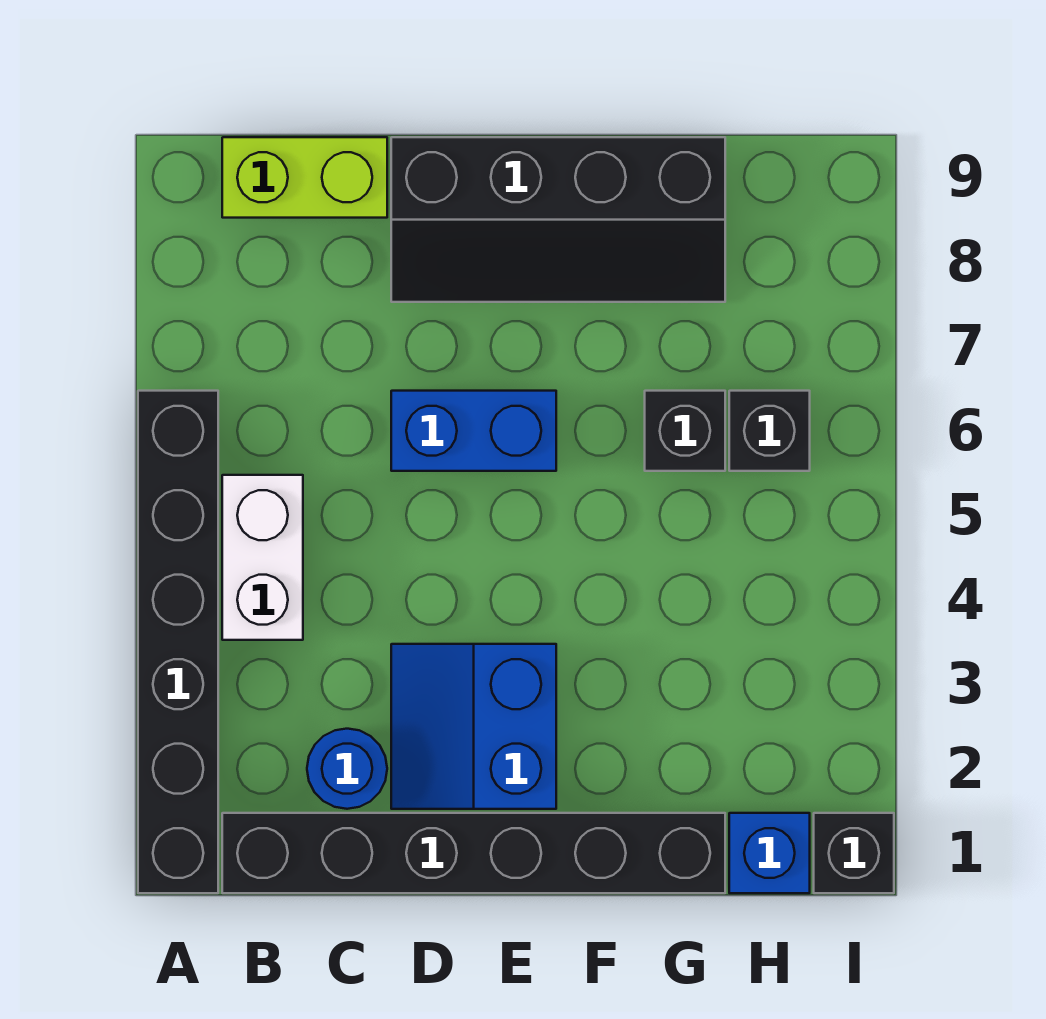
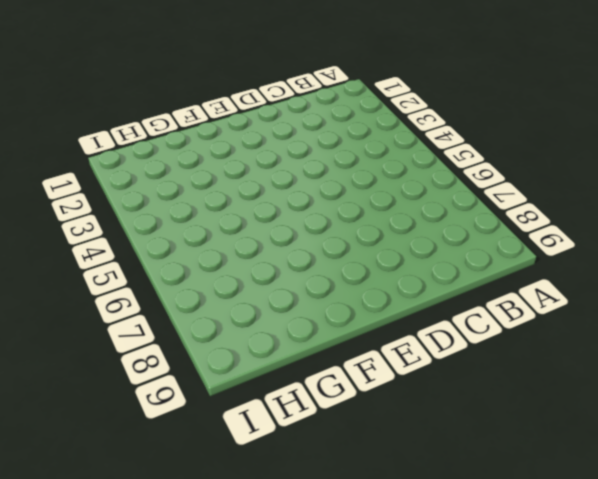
none -> black 1x6 brick [138,391,218,893]
none -> black 1x6 brick [222,813,725,893]
none -> white 1x2 brick [222,475,303,640]

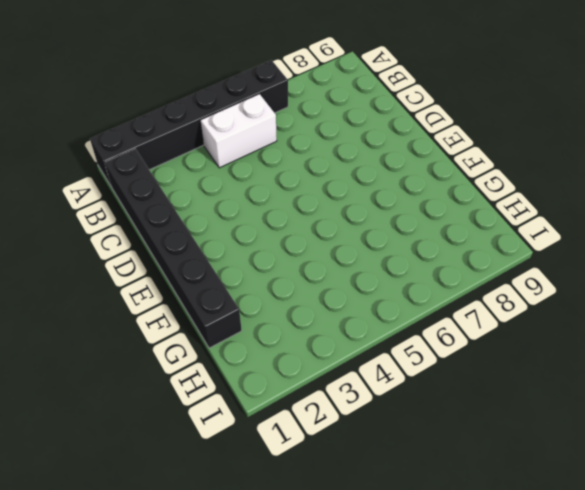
none -> lime 1x2 brick [222,137,387,218]
none -> blue 1x1 round brick [307,729,387,809]
none -> blue 2x2 slope [391,644,556,809]

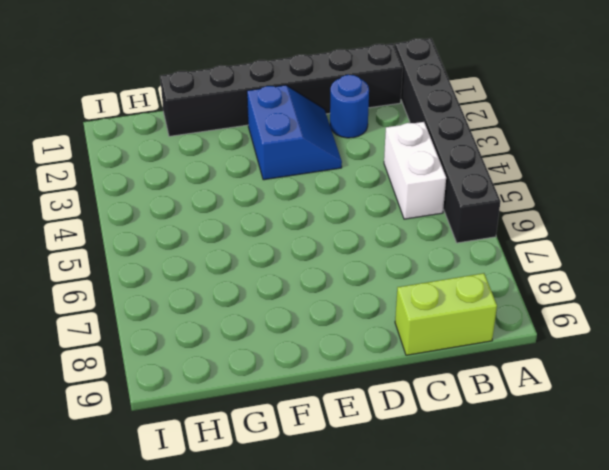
none -> blue 1x2 brick [391,391,556,471]
none -> black 2x4 slope [391,137,725,302]
none -> black 1x1 brick [645,391,725,471]

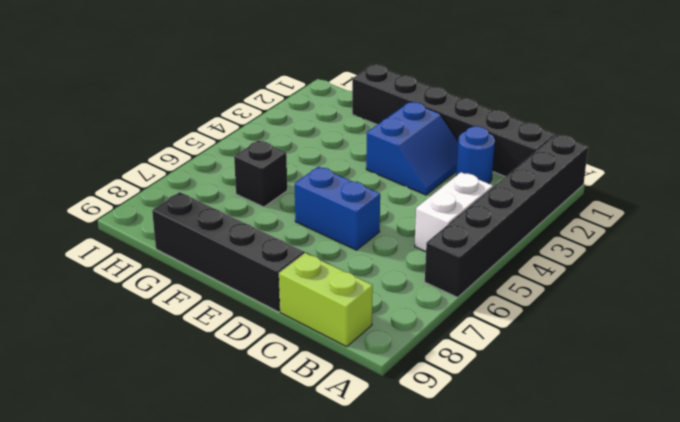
none -> blue 1x1 brick [729,813,810,893]
none -> black 1x1 brick [729,391,810,471]
none -> black 1x1 brick [814,813,894,893]

